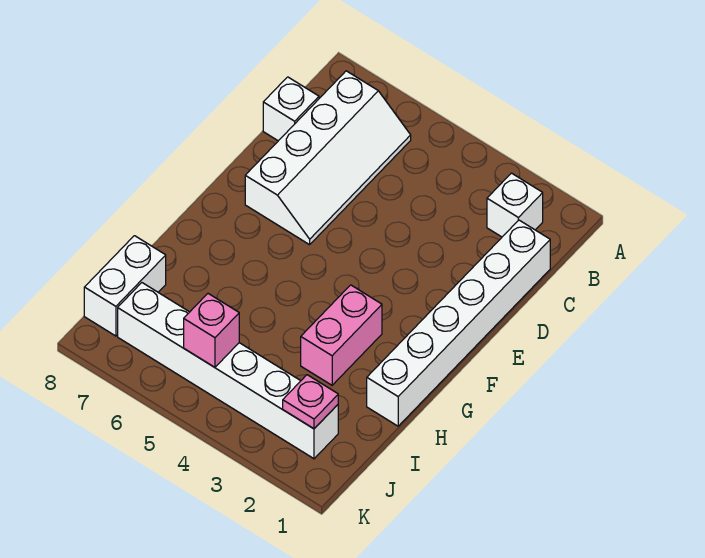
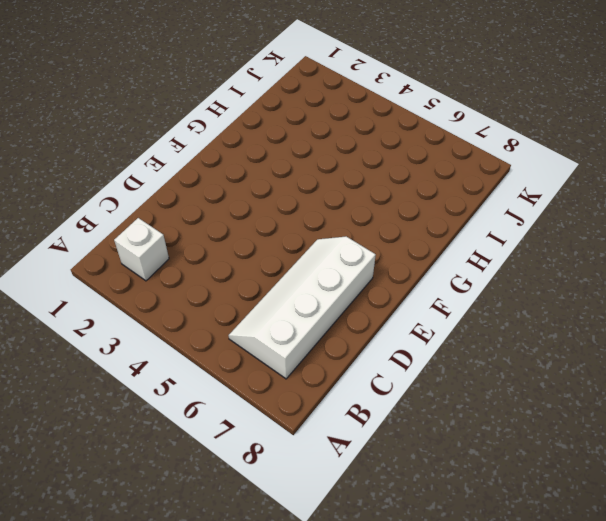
none -> white 1x6 brick [367,220,550,426]
none -> white 1x1 brick [263,77,319,141]

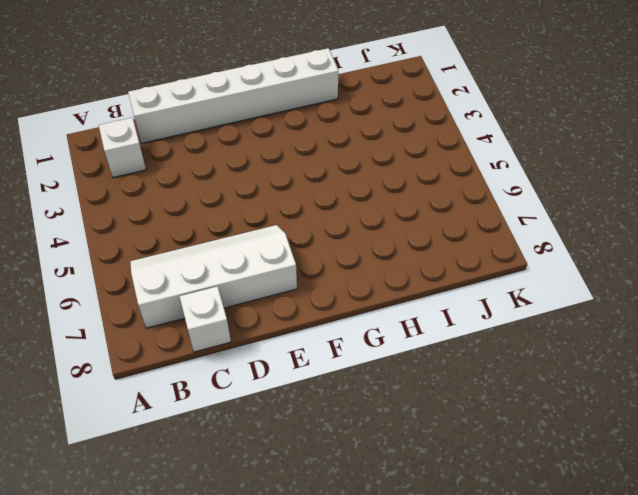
none -> pink 1x2 brick [301,285,382,385]
none -> white 1x2 brick [84,236,166,336]

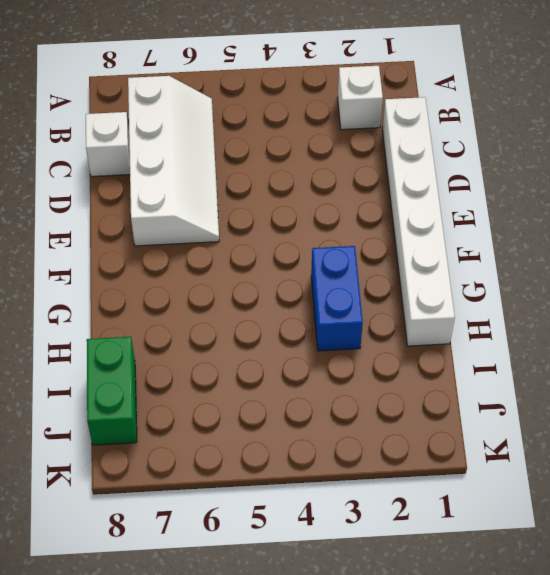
blue 1x2 brick [311,246,363,351] -> pink 1x2 brick [301,285,382,385]
green 1x2 brick [87,337,137,445] -> white 1x2 brick [84,236,166,336]
none -> white 1x6 brick [118,283,338,459]
none -> pink 1x1 plate [283,375,338,429]

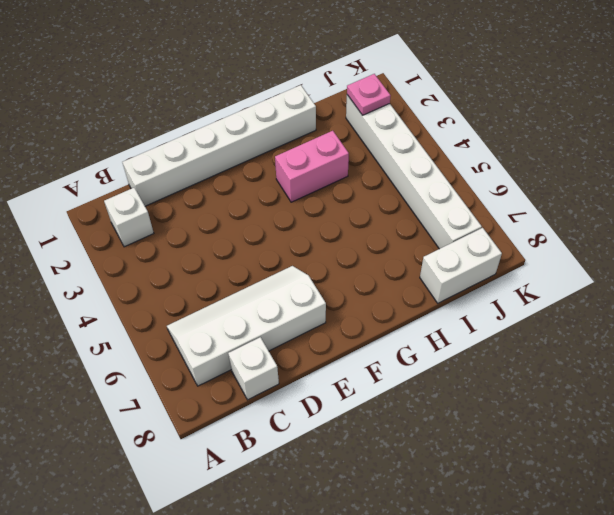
none -> pink 1x1 brick [184,294,239,367]

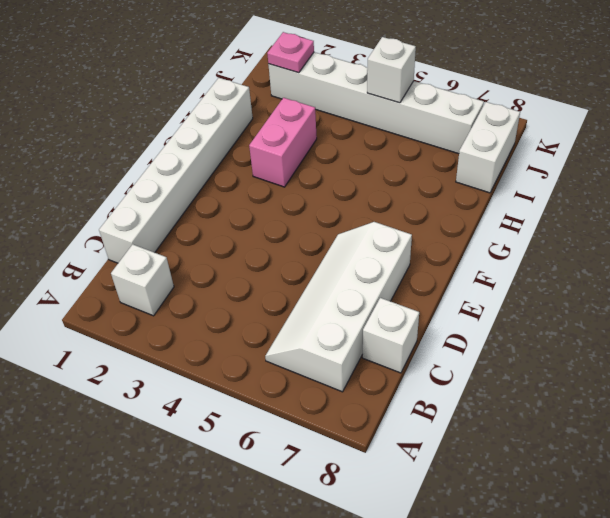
white 1x1 brick [367,37,416,103] -> pink 1x1 brick [184,294,239,367]

